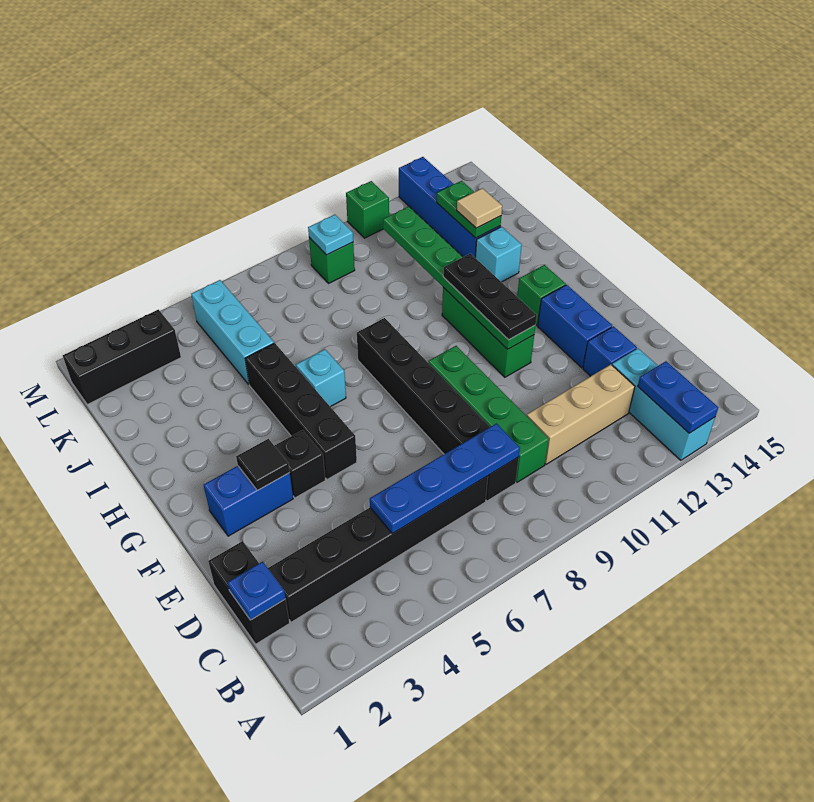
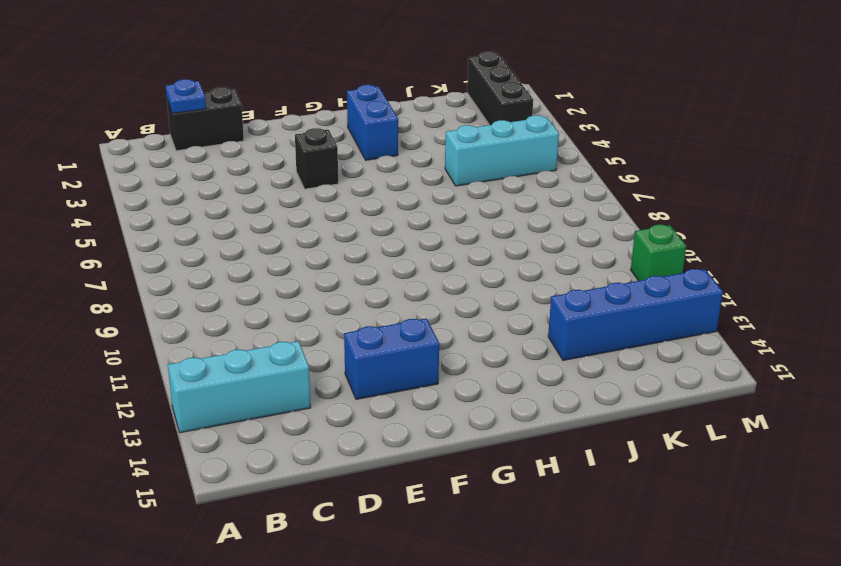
blue 1x2 brick [347,85,398,160] -> blue 1x2 brick moved to [204,466,293,536]
none -> black 1x6 brick [268,476,488,622]
none -> black 1x6 brick [357,318,519,501]
none -> green 1x4 brick [428,346,549,482]

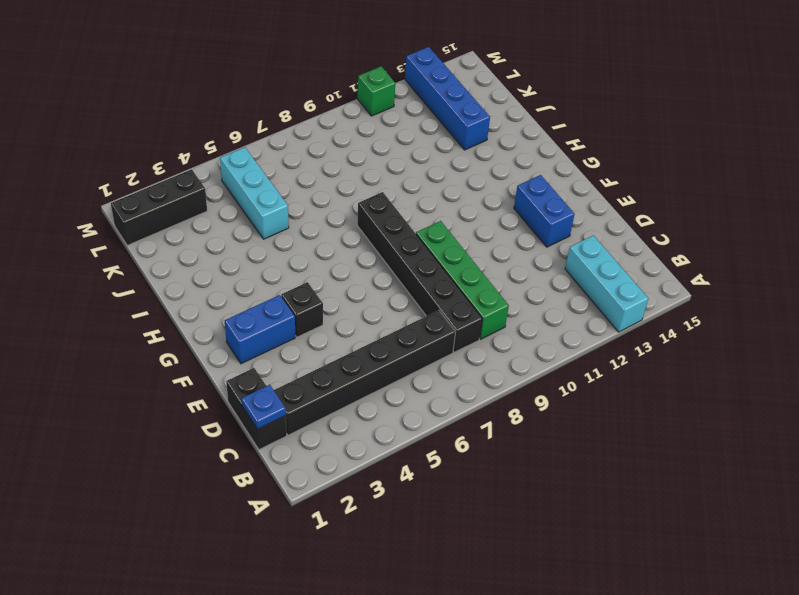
none -> tan 1x3 brick [527,365,635,464]
none -> blue 1x1 brick [583,326,637,376]
none -> black 1x4 brick [245,343,357,479]

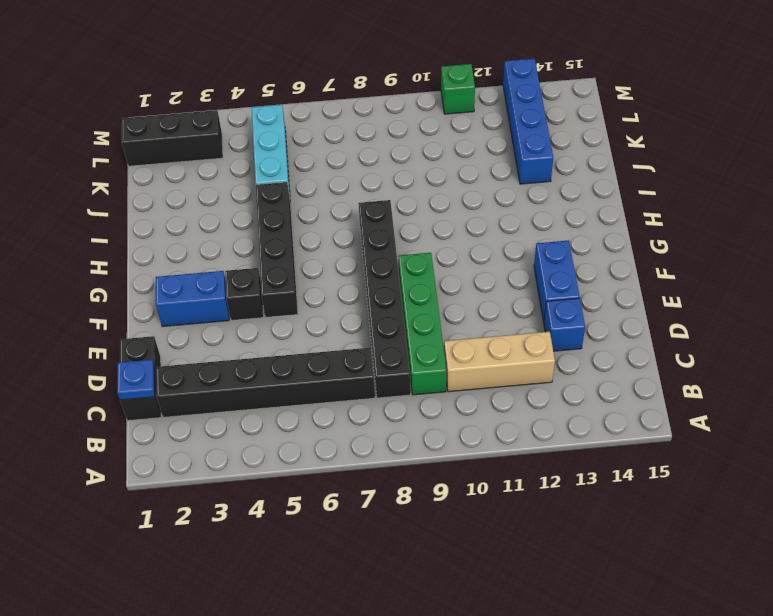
none -> cyan 1x3 brick [612,348,715,460]
none -> green 1x3 brick [442,287,534,377]
none -> green 1x1 brick [517,265,566,325]

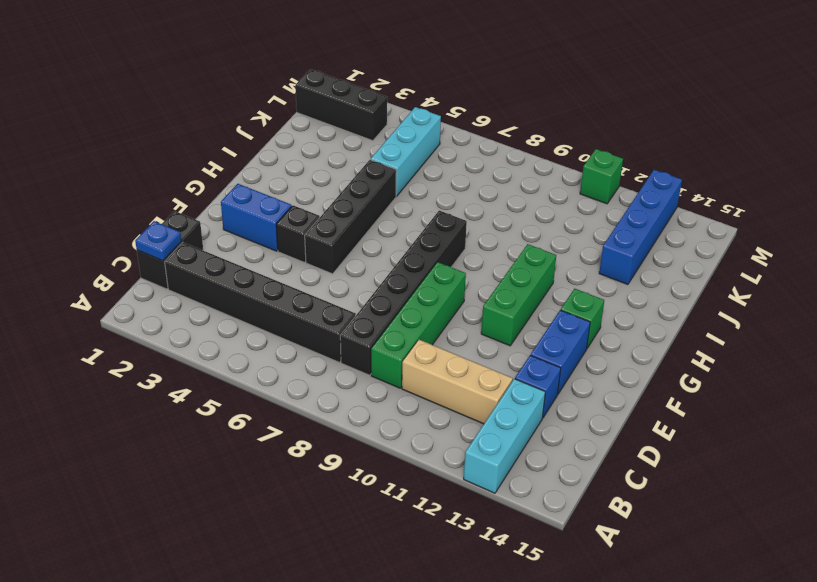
none -> cyan 1x1 brick [296,349,346,407]
none -> cyan 1x1 brick [475,227,522,282]
none -> green 1x1 brick [309,237,355,283]

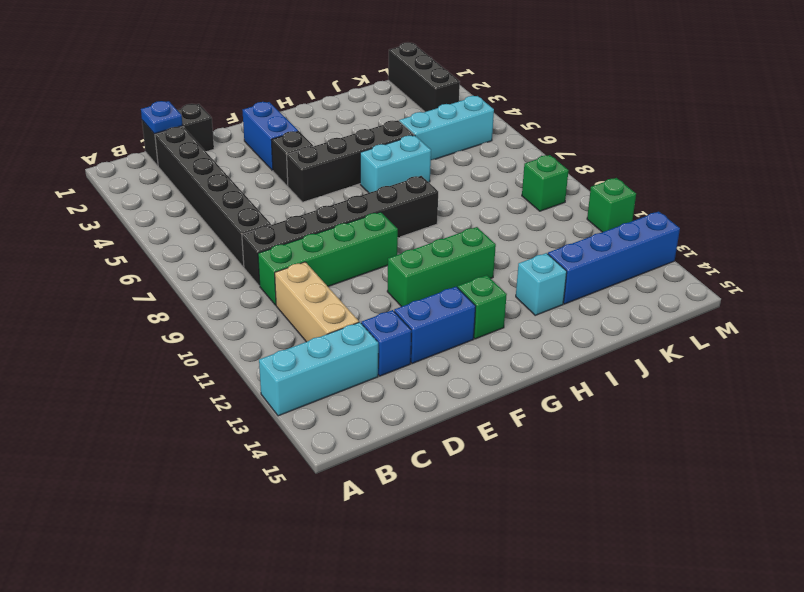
cyan 1x2 brick [360,135,431,193] -> cyan 1x1 brick [296,349,346,407]
none -> blue 1x2 plate [638,361,718,433]
none -> blue 1x4 plate [370,424,520,534]
none -> black 1x1 tile [236,439,290,490]

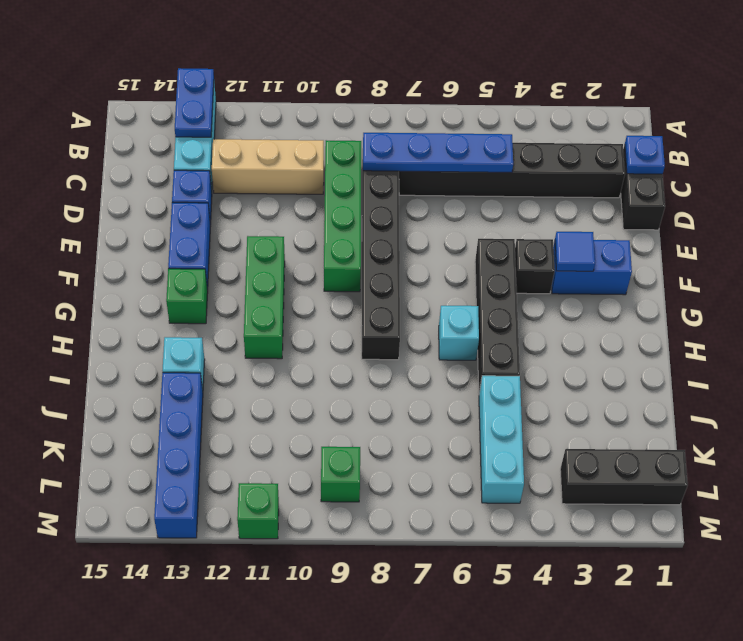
blue 1x1 tile [555,232,595,271] -> black 1x1 tile [236,439,290,490]
none -> green 1x6 plate [383,206,536,349]
none -> green 1x2 plate [437,181,501,238]
none -> cyan 1x1 plate [308,215,353,255]

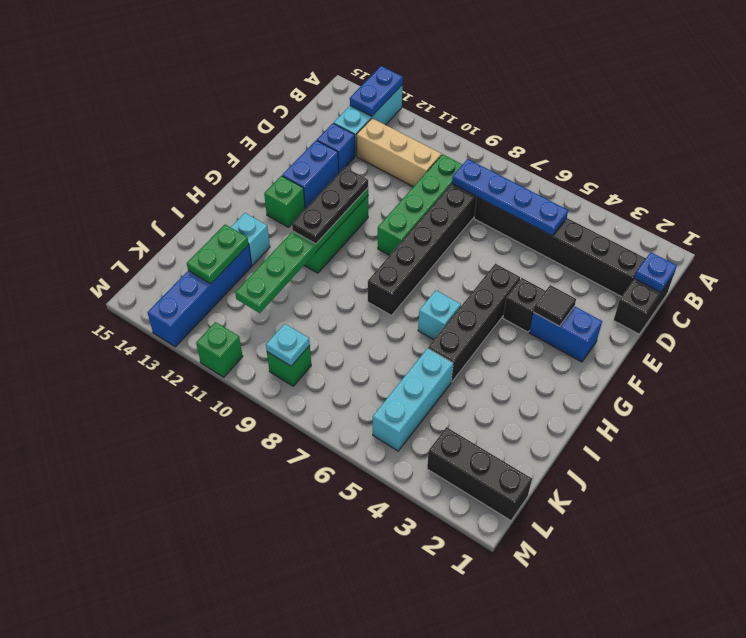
none -> tan 1x1 tile [457,188,502,228]

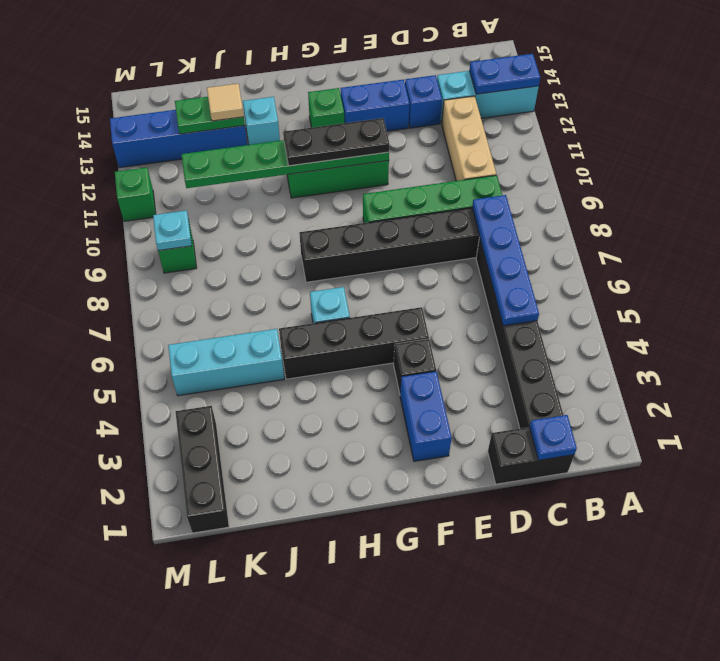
none -> black 1x1 tile [236,439,290,490]

